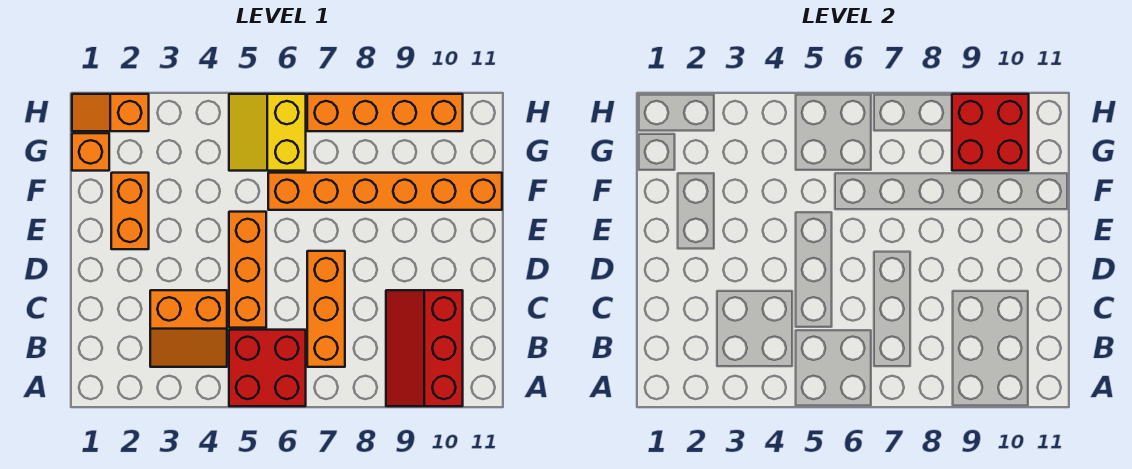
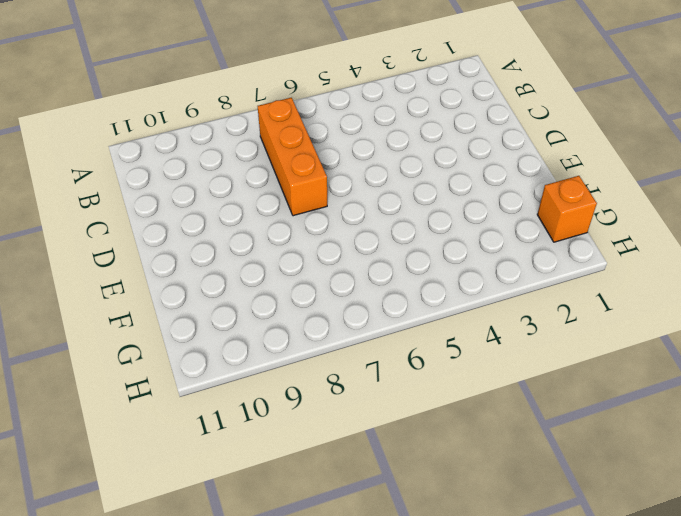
none -> red 2x2 brick [229,330,306,406]
none -> red 2x3 slope [386,290,463,406]
none -> orange 2x2 slope [150,290,227,367]

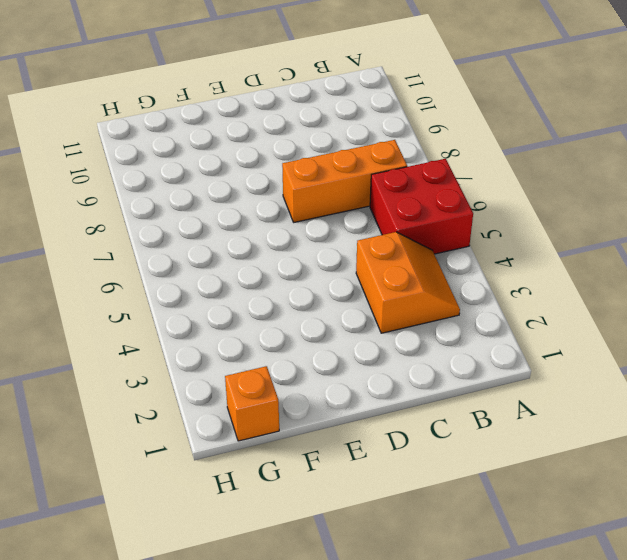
none -> red 2x3 slope [386,290,463,406]
none -> orange 1x3 brick [229,212,266,328]
none -> orange 1x2 brick [111,173,149,249]

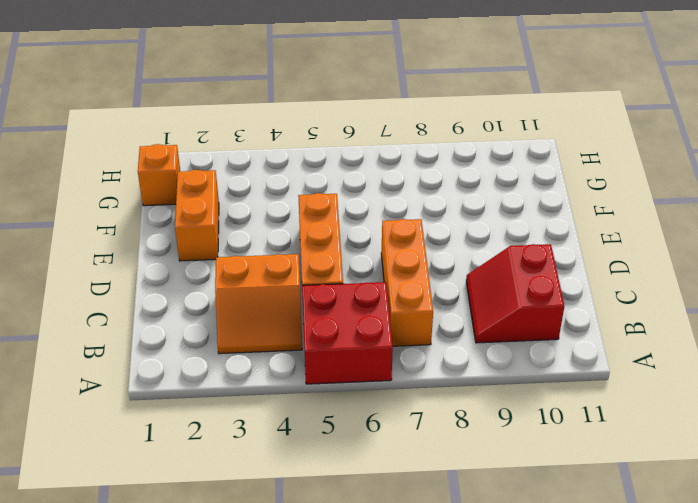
red 2x2 slope [466,244,564,343] -> red 2x3 slope [386,290,463,406]
none -> orange 1x6 brick [268,173,502,210]
none -> yellow 2x2 slope [229,94,306,171]
none -> orange 1x2 slope [72,94,149,131]

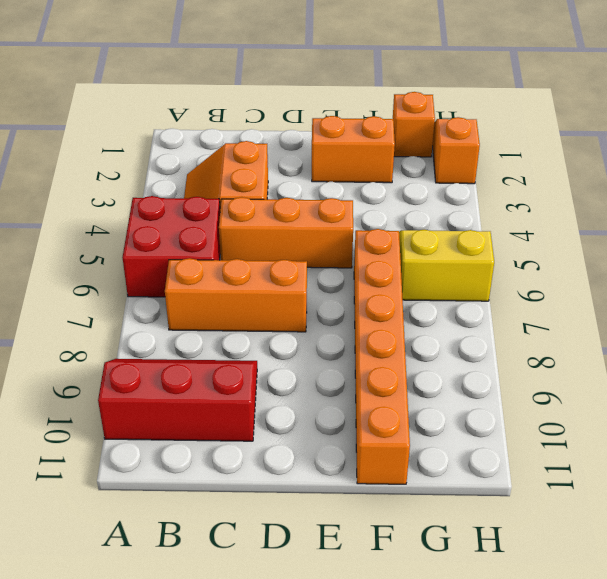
none -> orange 1x4 brick [307,94,463,131]
none -> red 2x2 brick [952,94,1029,171]

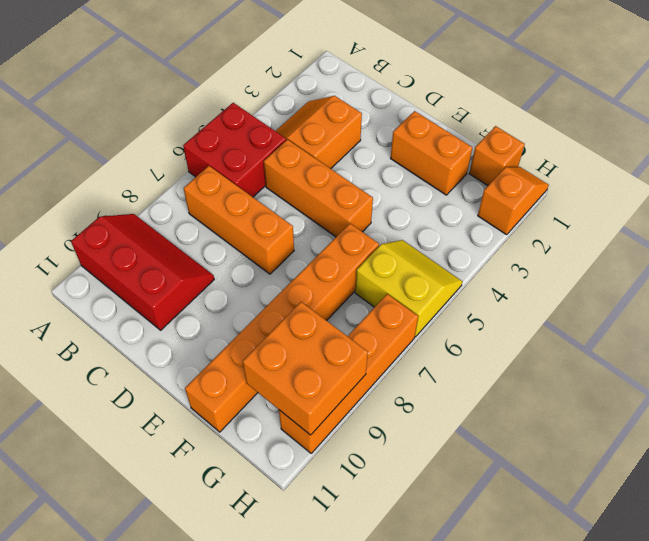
orange 2x2 brick [243,302,368,435] -> red 2x2 brick [952,94,1029,171]

